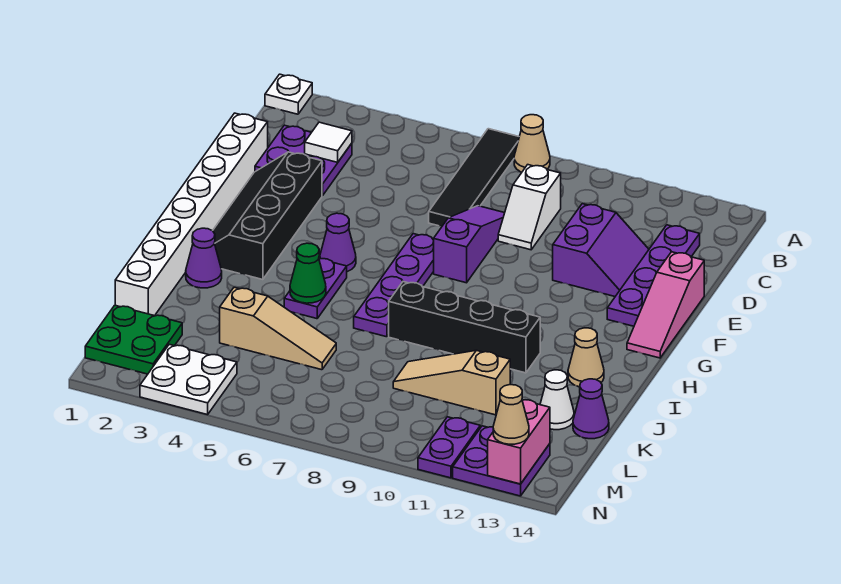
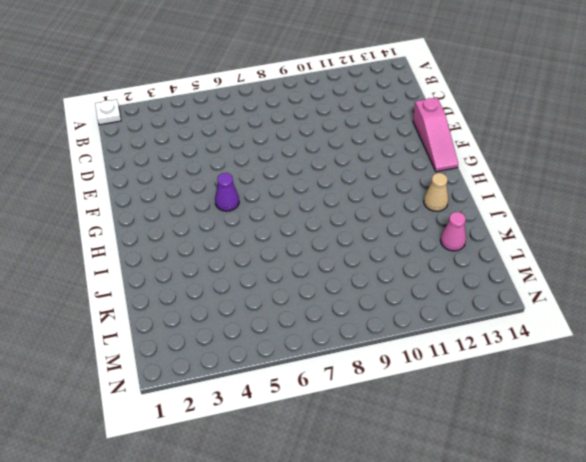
pink 1x1 cone [440,212,466,251] -> white 1x1 cone [540,370,574,430]
none -> black 1x4 tile [429,129,519,226]
none -> tan 1x1 cone [514,115,550,172]
none -> purple 2x2 plate [255,125,352,195]

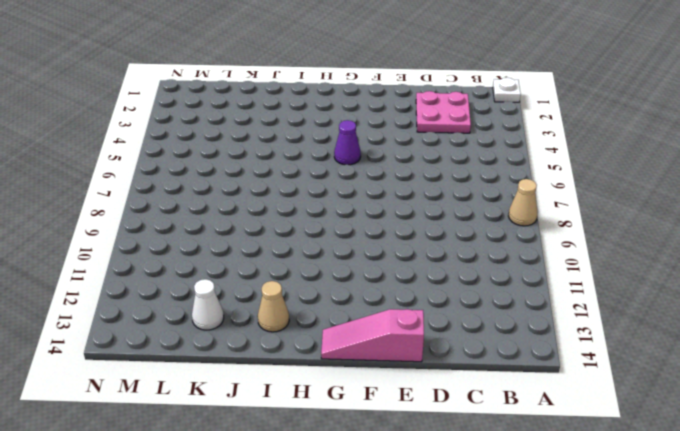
pink 2x2 plate [416,91,471,133] -> purple 2x2 plate [255,125,352,195]
none -> black 1x4 tile [429,129,519,226]
none -> white 1x2 slope [498,165,561,250]
none -> purple 1x4 plate [607,225,700,326]

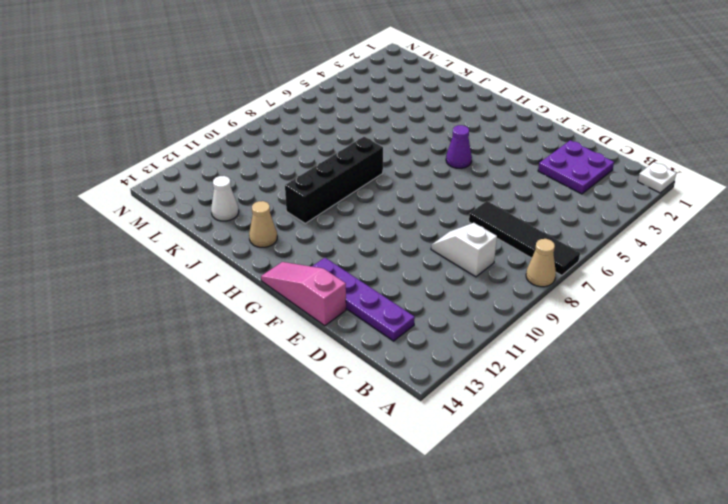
none -> white 1x8 brick [115,113,268,316]
none -> purple 1x3 slope [434,206,504,283]
none -> purple 2x2 slope [553,204,649,296]

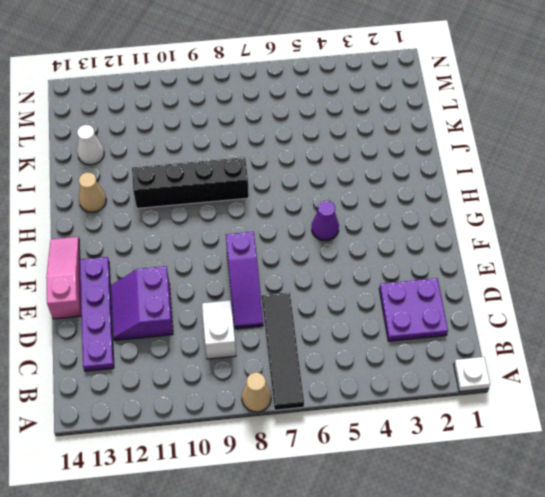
none -> white 1x8 brick [115,113,268,316]
none -> black 2x4 slope [213,152,322,280]
none -> purple 1x4 plate [354,234,434,337]

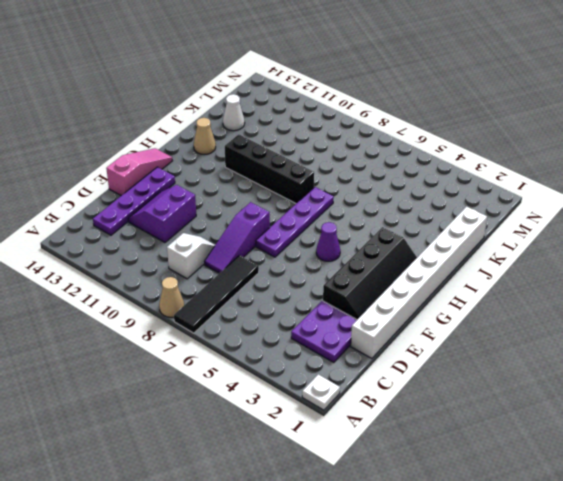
none -> purple 1x2 plate [284,259,347,319]
none -> purple 1x1 cone [186,228,222,288]
none -> tan 1x3 slope [220,287,336,370]

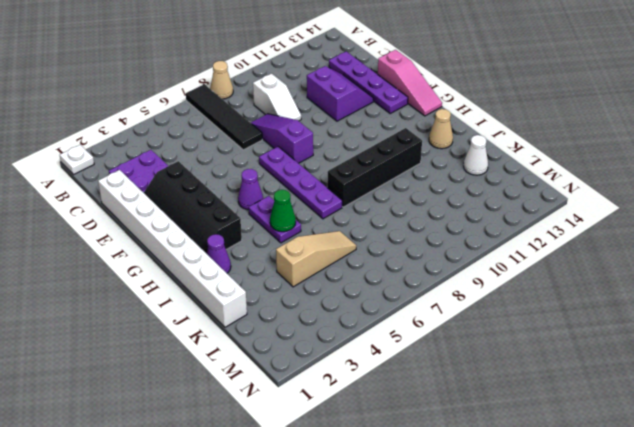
none -> tan 1x3 slope [393,350,510,415]
none -> purple 1x1 cone [573,379,609,439]
none -> green 2x2 plate [85,305,182,374]

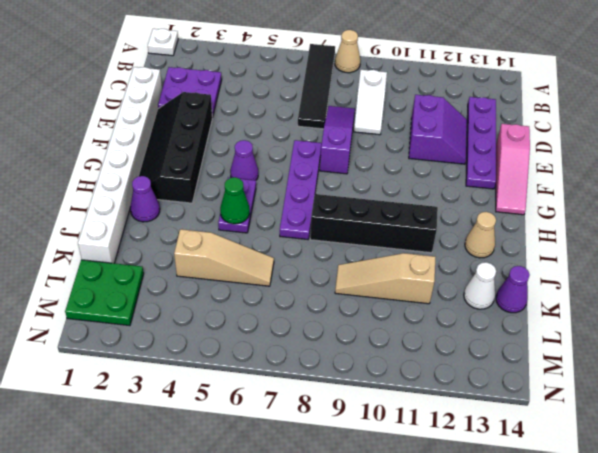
none -> white 2x2 plate [140,344,237,415]
none -> purple 1x2 plate [418,417,480,478]
none -> purple 2x2 plate [453,426,550,496]

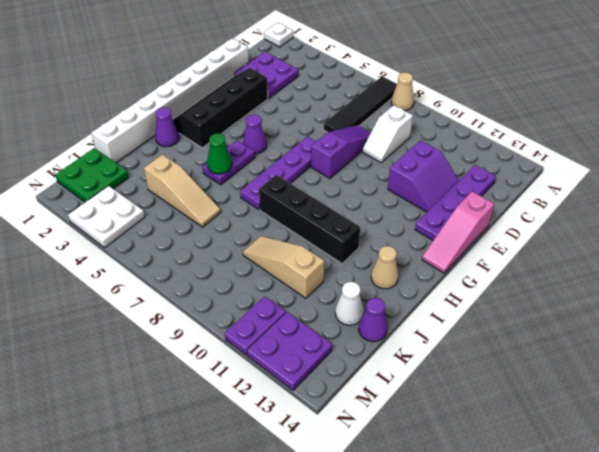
none -> white 1x1 tile [305,122,352,162]
none -> pink 1x2 brick [488,400,550,484]
none -> tan 1x1 cone [493,385,529,444]

